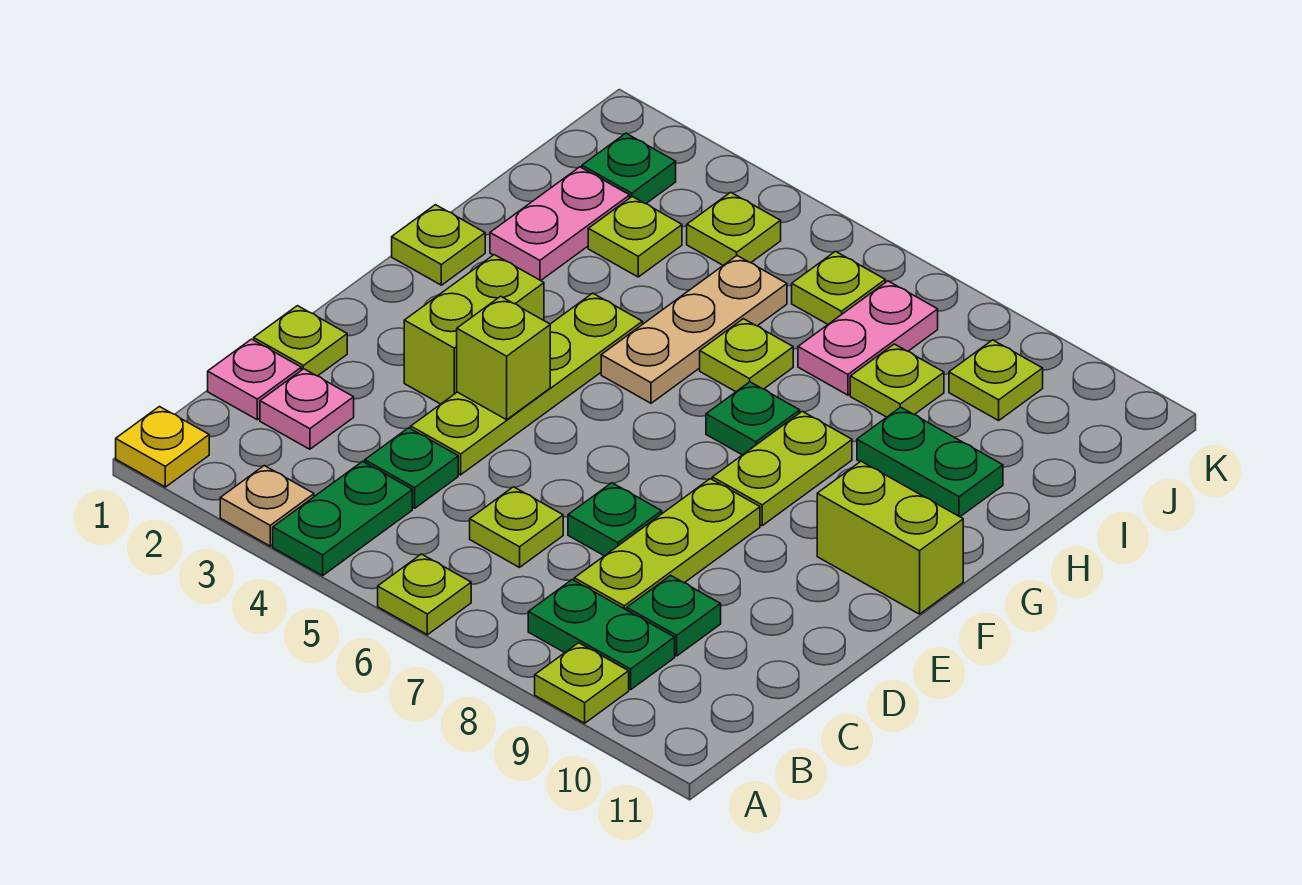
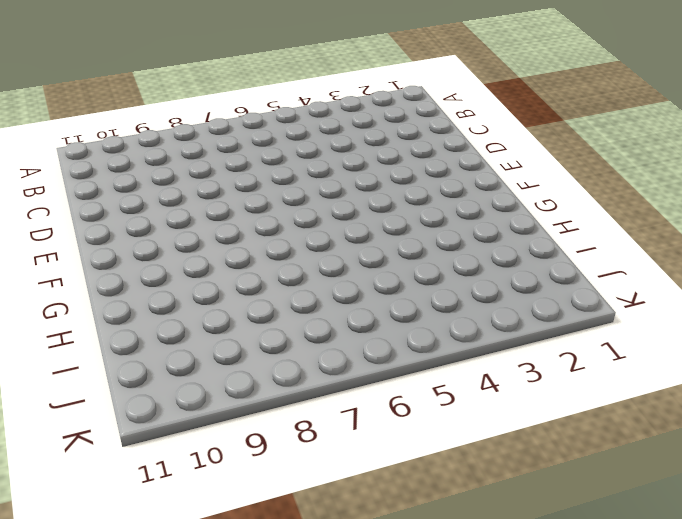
none -> yellow 1x1 plate [116,407,209,487]
none -> tan 1x1 plate [220,466,314,546]
none -> green 1x2 plate [273,461,412,576]
none -> lime 1x1 plate [378,554,471,635]

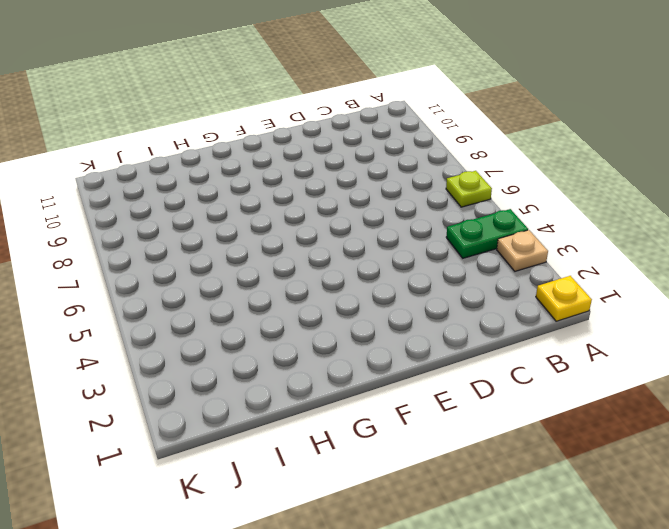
none -> lime 1x1 plate [535,643,629,723]
none -> green 1x2 plate [528,580,675,690]
none -> pink 1x1 plate [208,339,301,420]
none -> pink 1x1 plate [260,369,354,449]

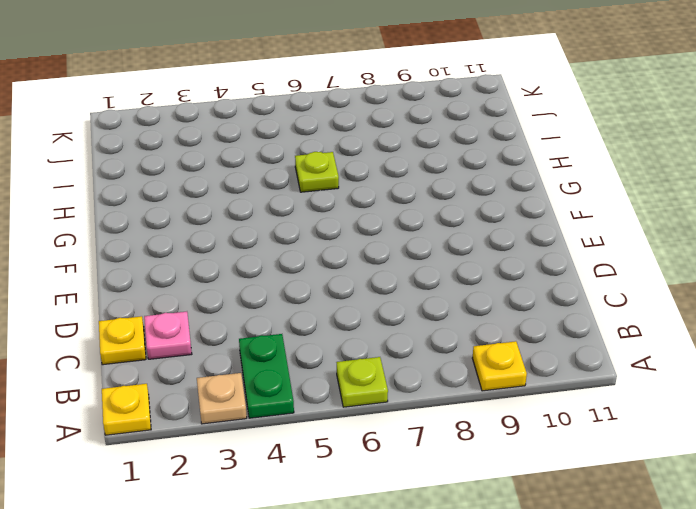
yellow 1x1 plate [472,341,527,391] -> lime 1x1 plate [535,643,629,723]
yellow 1x1 plate [99,316,146,365] -> pink 1x1 plate [208,339,301,420]
none -> green 1x2 plate [528,580,675,690]
none -> green 1x1 plate [365,428,458,508]
none -> lime 1x1 plate [470,487,563,567]
none -> lime 1x3 plate [574,479,760,610]

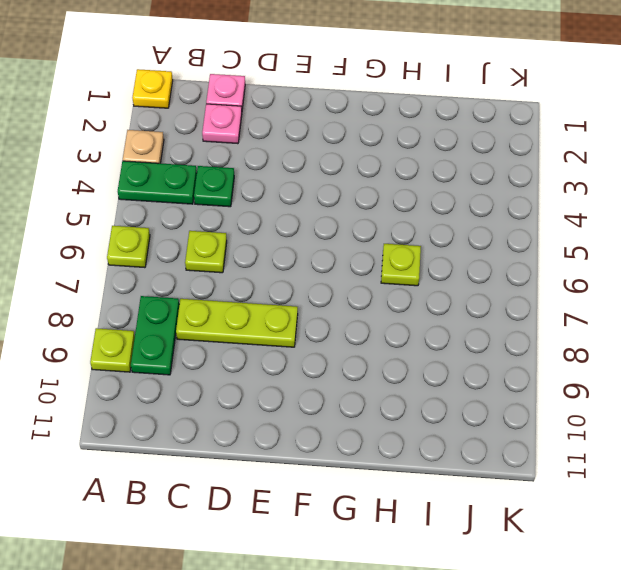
none -> green 1x1 plate [627,575,721,656]
none -> lime 1x1 plate [254,306,347,376]
none -> lime 1x4 plate [410,293,643,475]
none -> green 1x1 plate [568,483,662,556]

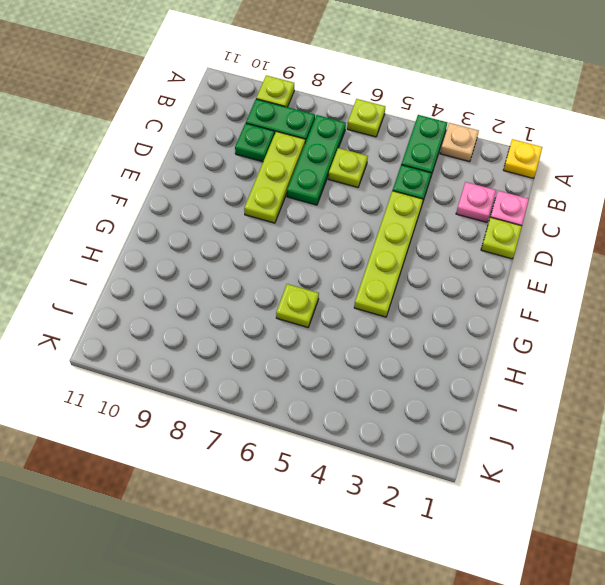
green 1x3 plate [287,115,346,205] -> green 1x1 plate [568,483,662,556]
none -> lime 1x2 brick [404,255,544,404]
none -> lime 1x2 plate [712,411,852,525]
none -> lime 1x2 brick [817,461,963,614]
none -> lime 1x1 plate [392,205,485,285]

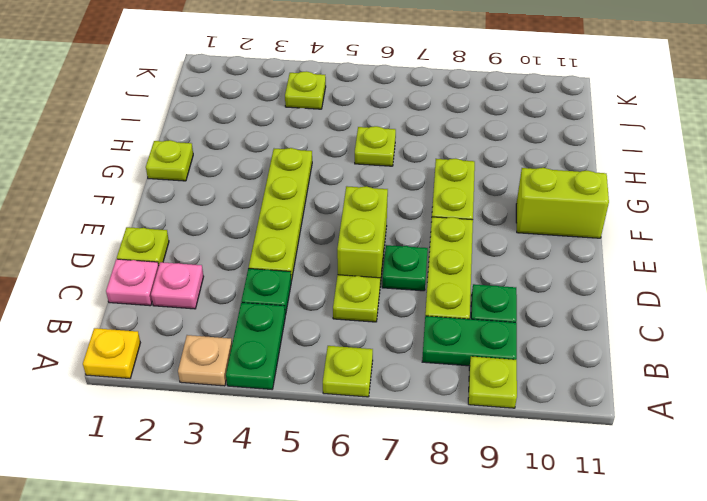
lime 1x2 brick [337,186,388,284] -> lime 1x2 brick moved to [404,255,544,404]
none -> tan 1x3 plate [601,256,787,403]
none -> green 1x1 plate [706,382,800,455]
none -> pink 1x2 plate [490,167,630,281]
none -> green 1x2 plate [857,407,1003,517]

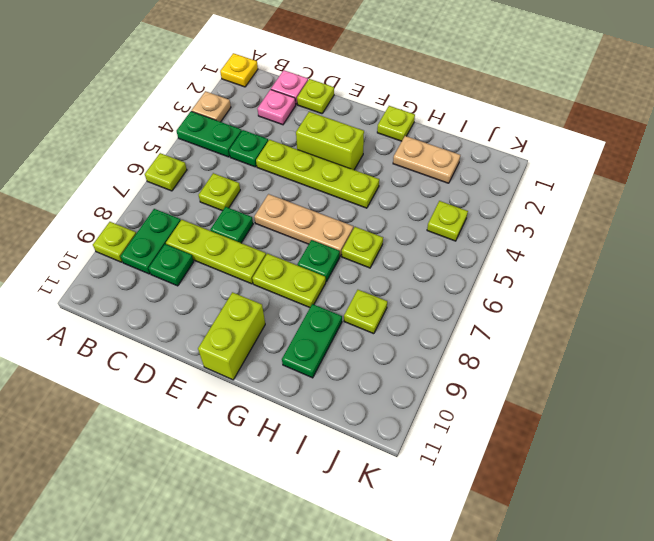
tan 1x3 plate [254,194,353,256] -> tan 1x3 plate moved to [601,256,787,403]
tan 1x2 plate [393,136,460,183] -> pink 1x2 plate [490,167,630,281]
none -> lime 1x1 plate [588,196,682,277]
none -> pink 1x2 plate [798,281,938,395]
none -> green 1x1 plate [582,133,676,204]
none -> lime 1x1 plate [792,251,885,324]

